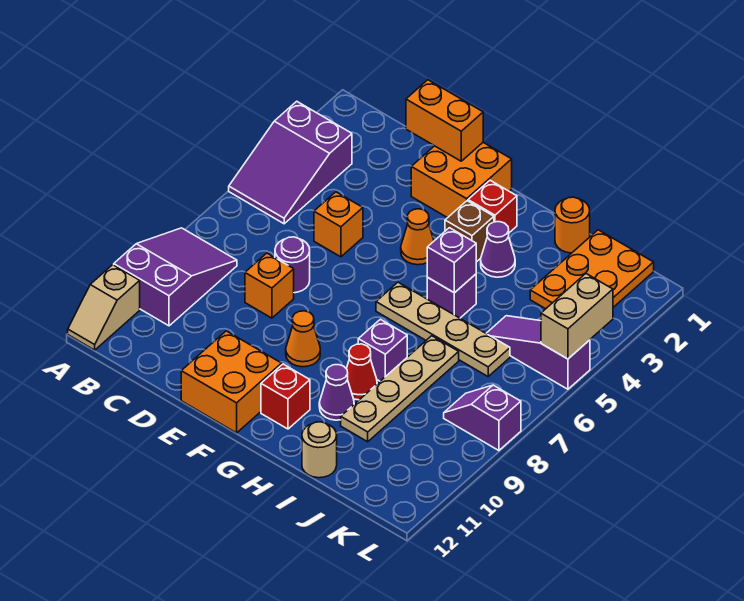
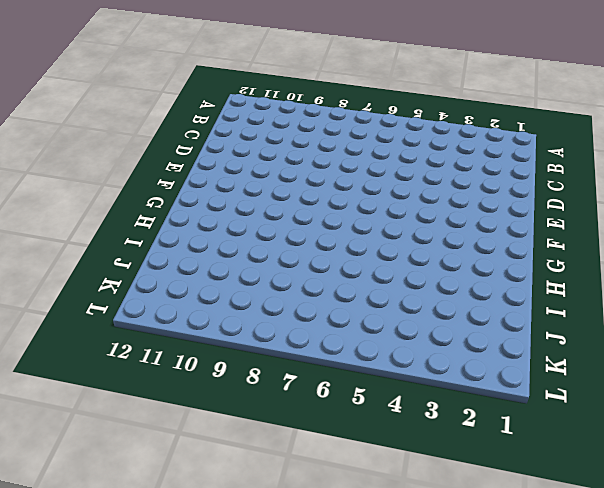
none -> purple 2x3 slope [229,101,352,224]
none -> purple 2x3 slope [114,228,237,326]
none -> tan 1x2 slope [68,265,140,350]

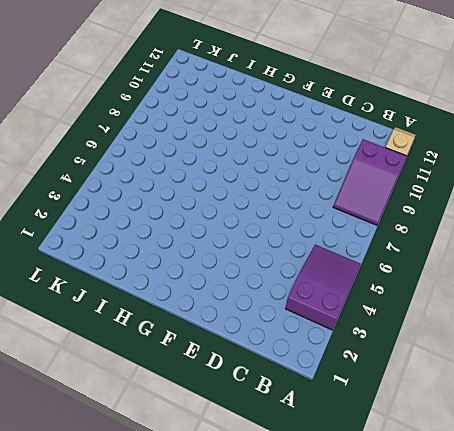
none -> orange 1x1 brick [314,192,363,257]
none -> purple 1x1 round brick [275,237,310,293]
none -> orange 1x1 brick [245,253,294,318]

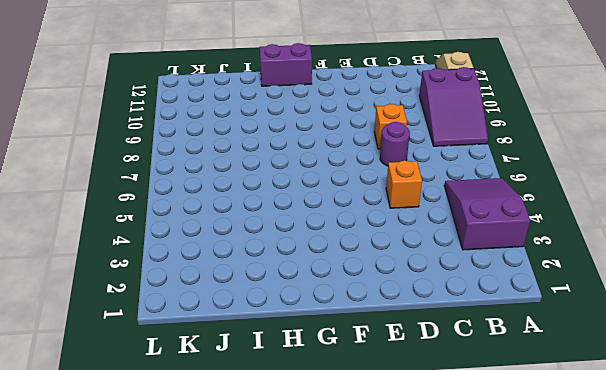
purple 1x2 brick [260,43,312,86] -> none
none -> orange 2x2 brick [411,143,512,218]
none -> orange 2x2 brick [181,331,282,433]
none -> orange 1x1 cone [401,209,434,265]

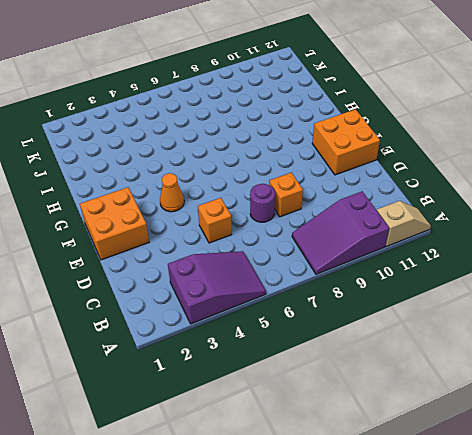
none -> orange 1x1 cone [286,311,320,367]
none -> red 1x1 brick [468,180,517,233]
none -> brown 1x1 brick [445,201,494,262]

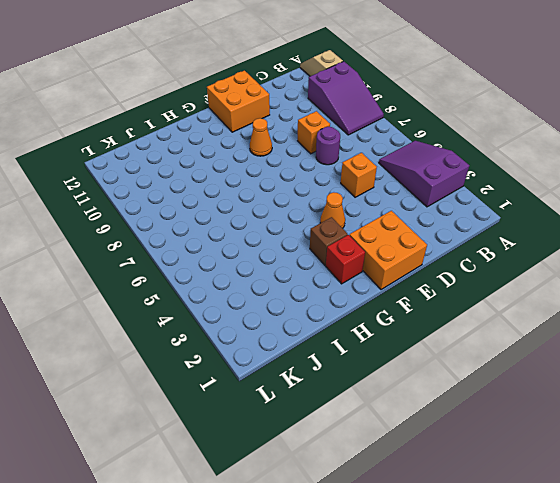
none -> tan 1x4 plate [376,282,510,376]
none -> red 1x1 brick [261,364,310,429]
none -> purple 1x1 cone [481,222,515,277]

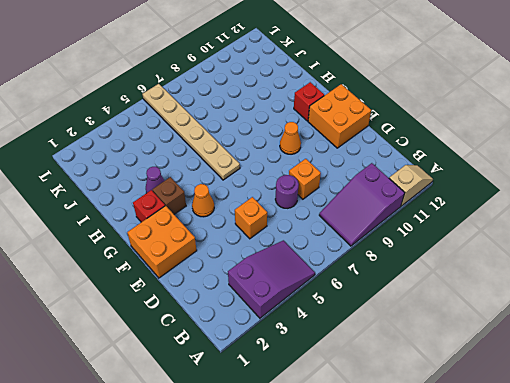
tan 1x6 plate [143,84,240,180] -> tan 1x4 plate [376,282,510,376]
none -> purple 1x1 brick [427,274,476,318]
none -> purple 1x1 brick [358,319,407,381]
none -> red 1x1 cone [346,344,377,400]

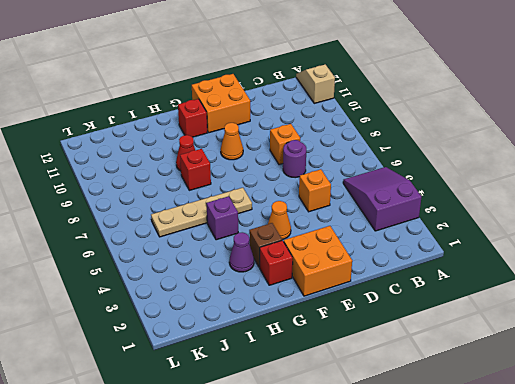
red 1x1 brick [180,149,211,190] -> purple 1x1 brick [358,319,407,381]
none -> purple 2x3 slope [114,228,237,326]
none -> purple 1x1 cone [319,365,354,420]
none -> orange 1x1 round brick [555,197,590,253]

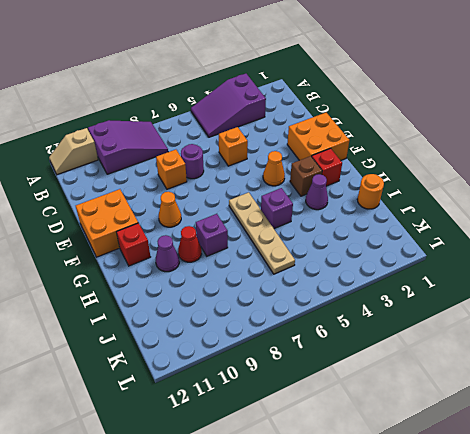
none -> tan 1x4 plate [341,336,459,442]
none -> tan 1x1 round brick [302,422,337,478]
none -> orange 2x3 plate [530,230,654,309]

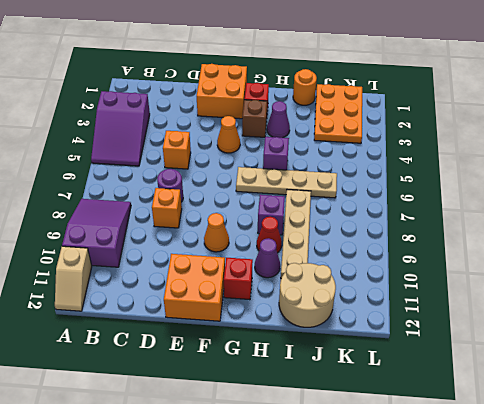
tan 2x2 round brick [279,263,336,327] -> tan 1x1 round brick [302,422,337,478]
none -> purple 1x3 slope [486,316,590,389]
none -> purple 1x2 slope [444,385,521,451]
none -> orange 1x2 brick [406,80,483,161]

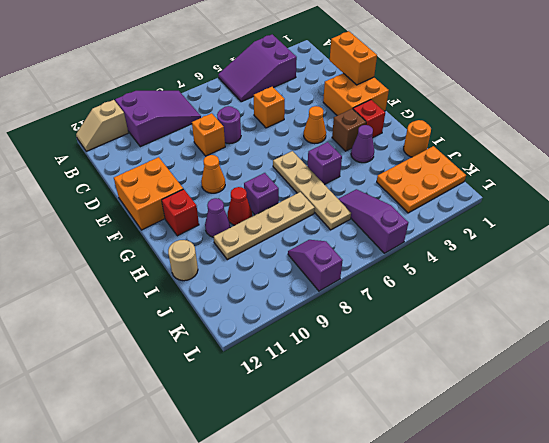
none -> purple 1x1 brick [427,228,476,293]
none -> tan 1x2 brick [541,274,613,359]

